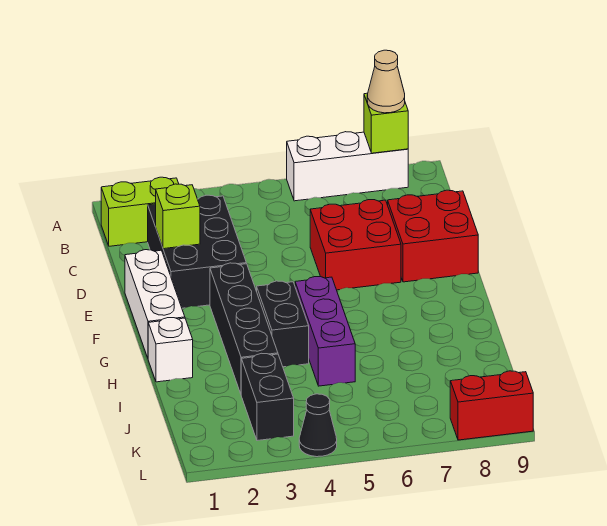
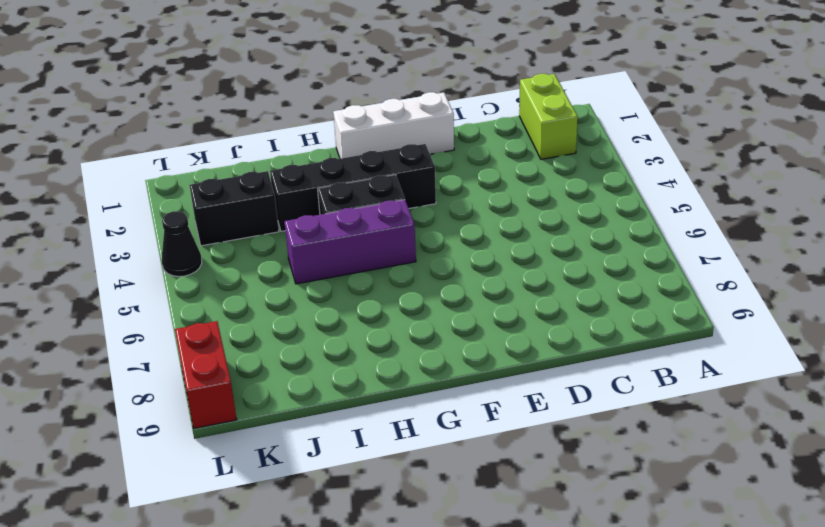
none -> white 1x3 brick [287,132,408,201]
none -> black 2x3 brick [148,195,246,308]
none -> red 2x2 brick [310,200,401,290]

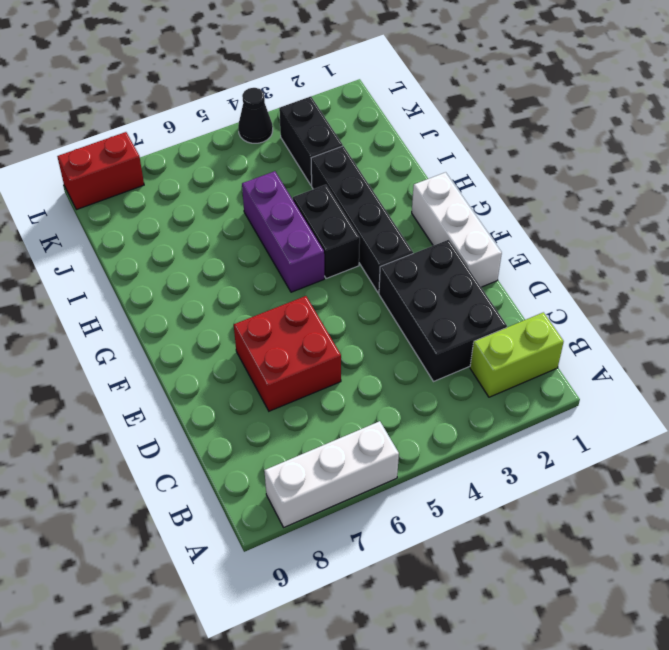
none -> red 2x2 brick [388,190,478,282]
none -> white 1x1 brick [148,318,193,382]
none -> lime 1x1 brick [364,93,408,153]

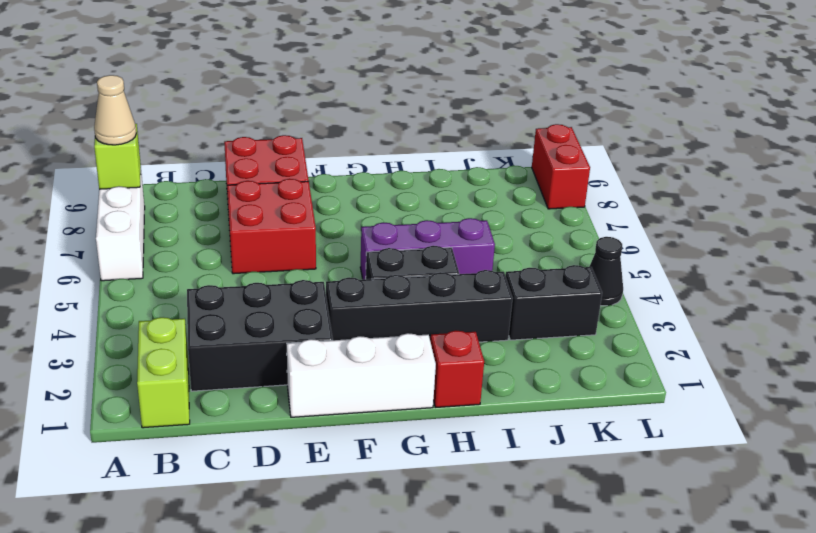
red 1x1 brick [430,330,484,407] -> white 1x1 brick [148,318,193,382]
none -> lime 1x1 brick [156,184,200,249]

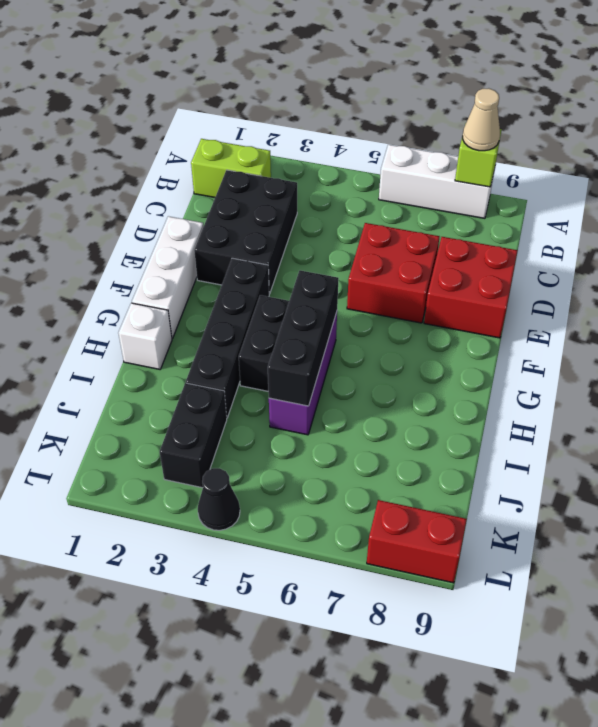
black 1x3 brick [268,270,338,406] -> none
none -> lime 1x1 brick [156,184,200,249]

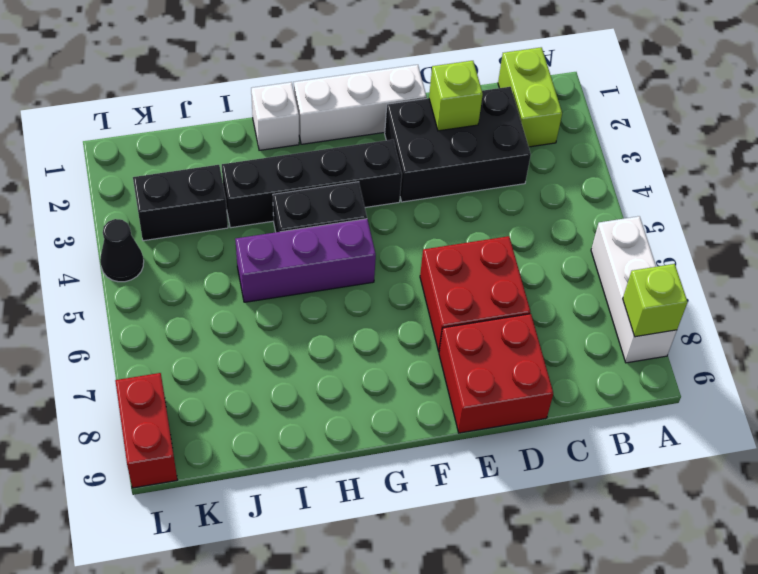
none -> tan 1x1 cone [367,50,405,113]

